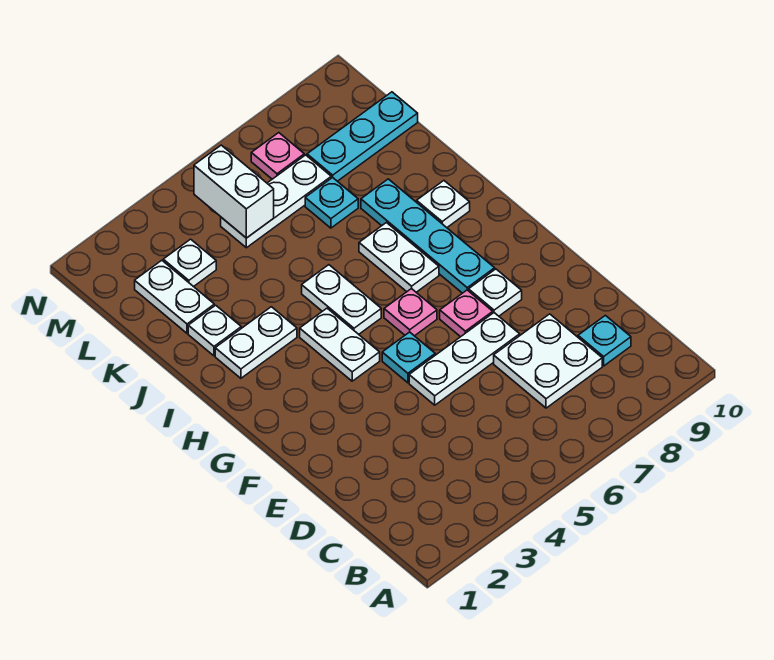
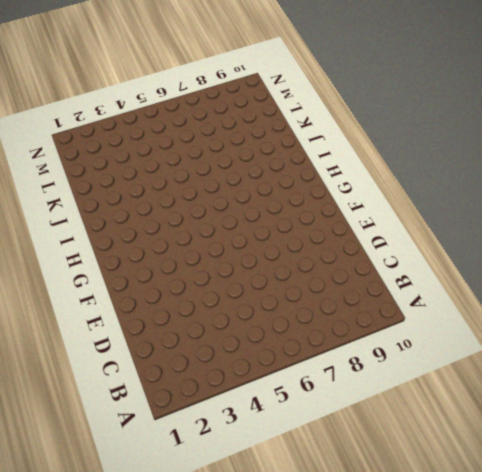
none -> white 2x2 plate [494,314,602,408]
none -> cyan 1x1 plate [578,315,631,366]
none -> white 1x3 plate [409,313,520,405]

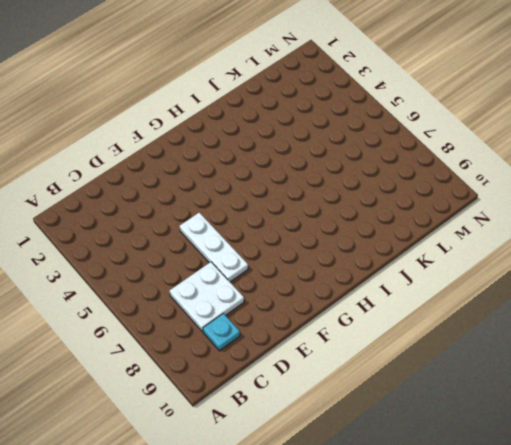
none -> cyan 1x1 plate [382,332,435,383]
none -> pink 1x1 plate [440,290,493,337]
none -> white 1x1 plate [469,269,522,316]

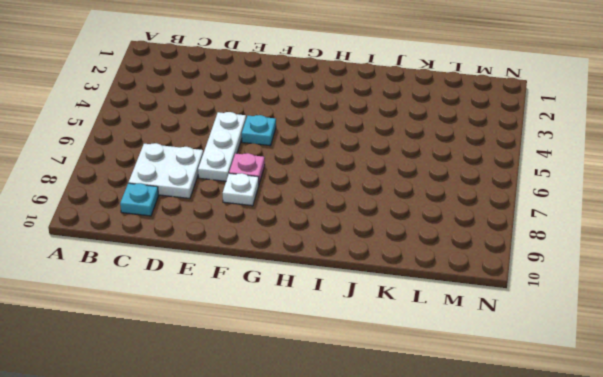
none -> white 1x2 plate [300,308,380,381]
none -> pink 1x1 plate [384,288,437,336]
none -> cyan 1x4 plate [361,179,495,293]

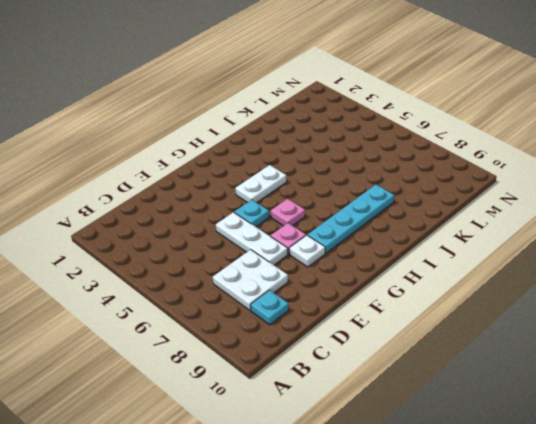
none -> white 1x2 plate [302,265,381,334]
none -> white 1x2 plate [359,223,439,292]
none -> white 1x2 plate [215,307,297,378]

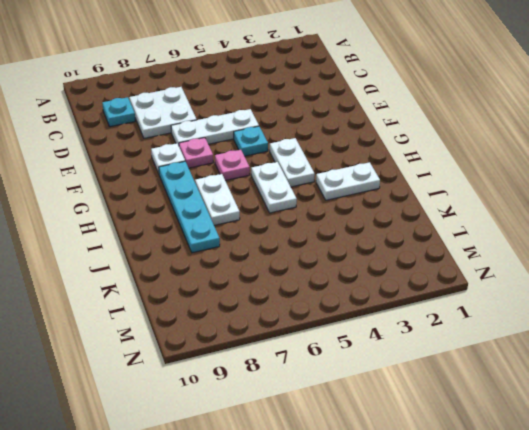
none -> white 1x1 plate [417,181,470,228]
none -> white 1x1 plate [188,305,241,356]
none -> white 1x2 plate [135,260,214,333]

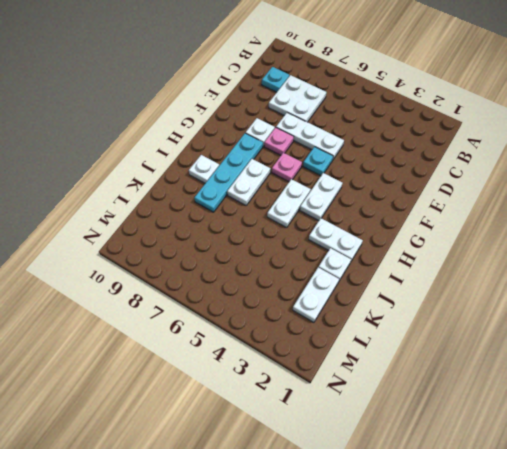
none -> cyan 1x1 plate [305,177,358,228]
none -> white 1x1 plate [163,239,216,287]
none -> white 1x3 plate [221,155,331,248]

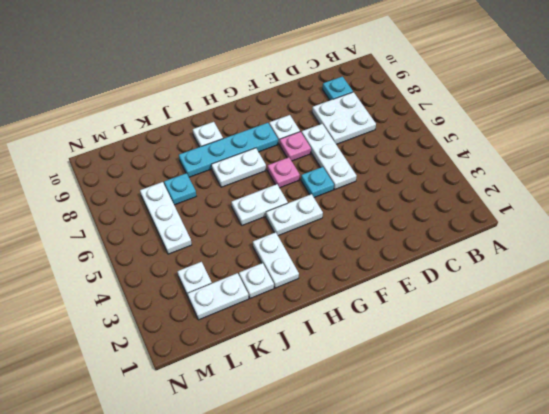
none -> cyan 1x3 plate [307,92,418,181]
none -> pink 1x1 plate [251,133,304,179]
none -> white 1x2 brick [194,145,274,238]

